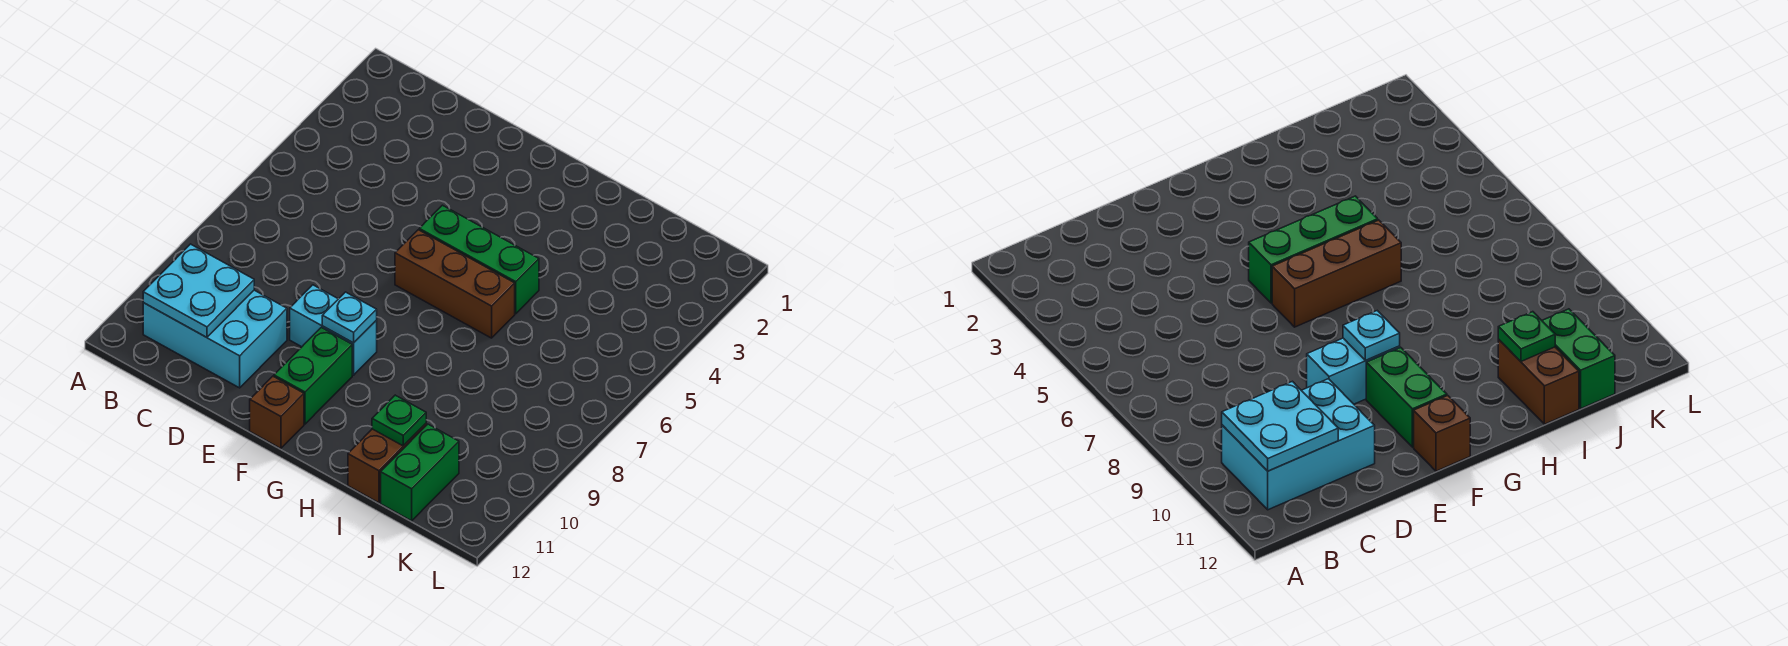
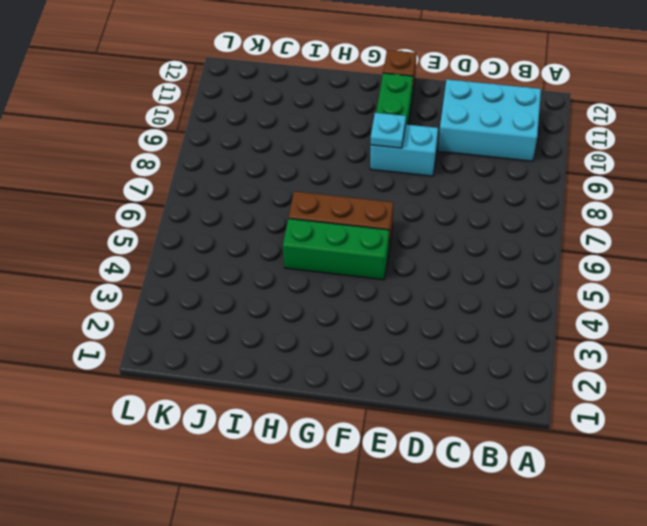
none -> brown 1x2 brick [348,424,426,503]
none -> green 1x2 brick [381,424,459,521]

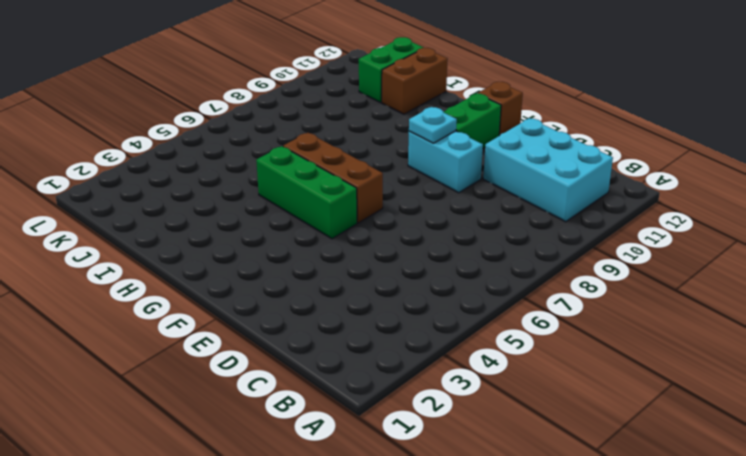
none -> cyan 2x2 plate [143,244,254,337]
none -> green 1x1 plate [372,395,426,446]

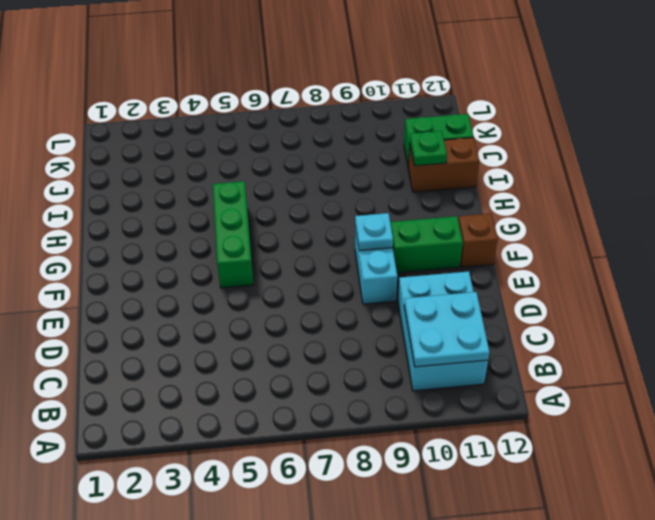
none -> brown 1x3 brick [395,230,515,338]

